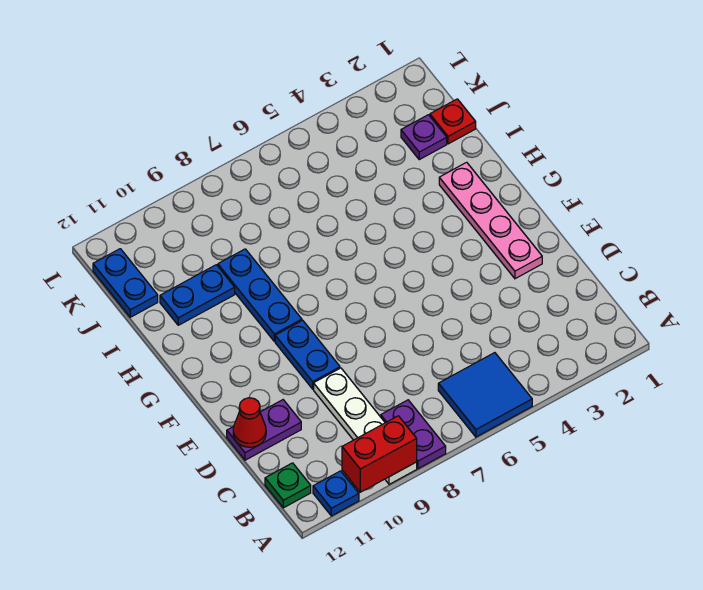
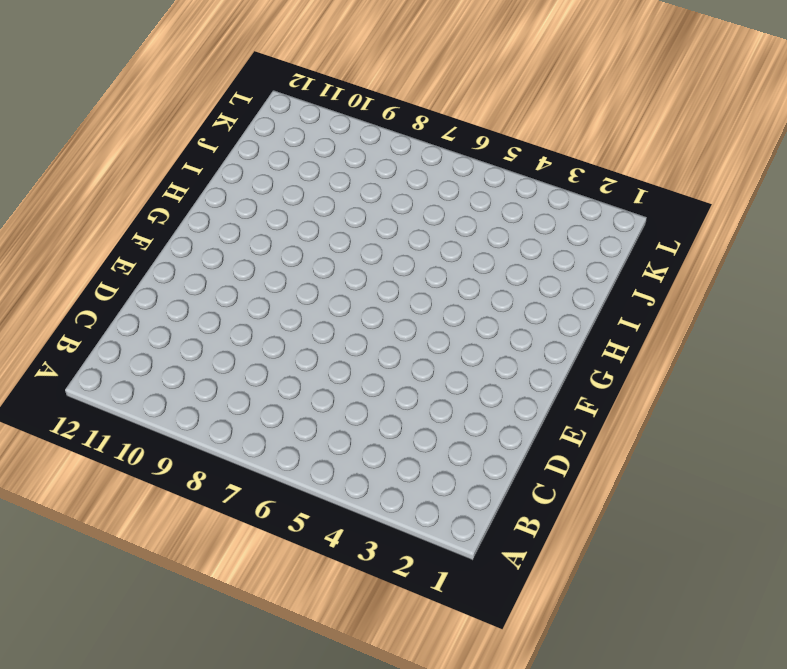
none -> blue 2x2 tile [438,353,532,437]
none -> purple 1x2 plate [381,400,446,469]
none -> white 1x4 plate [314,368,417,484]

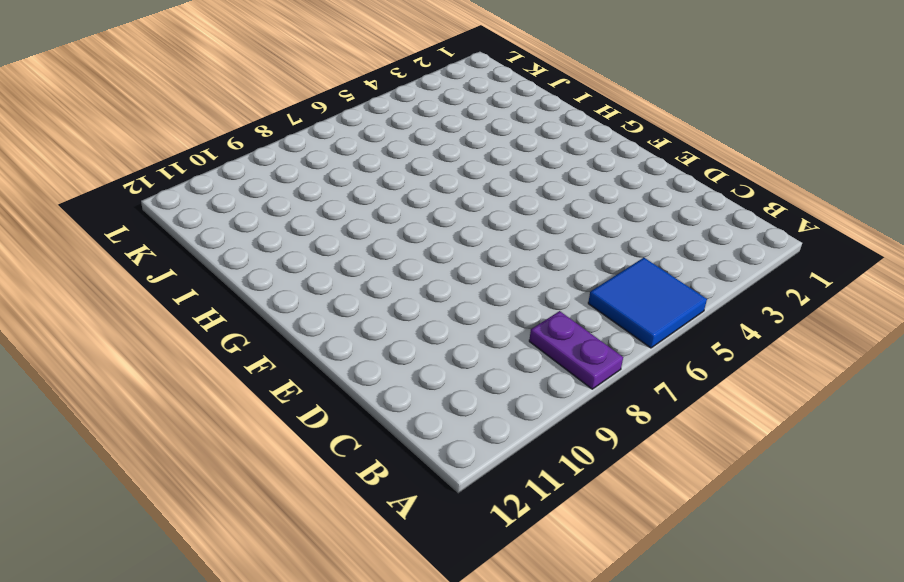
none -> white 1x4 plate [314,368,417,484]
none -> blue 1x1 plate [313,471,359,516]
none -> green 1x1 plate [265,463,311,508]

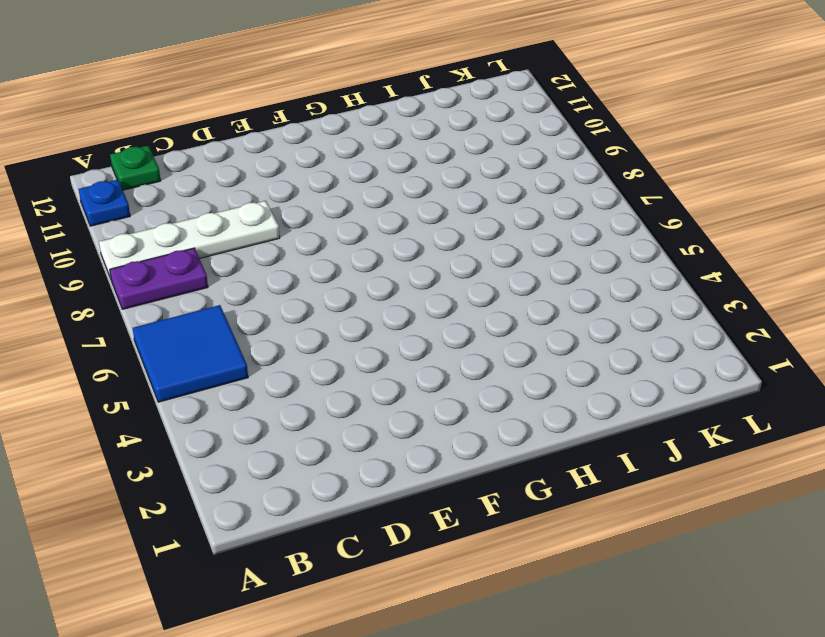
none -> purple 1x2 plate [227,400,301,460]
none -> pink 1x4 plate [439,162,542,279]
none -> blue 1x2 plate [275,320,340,389]

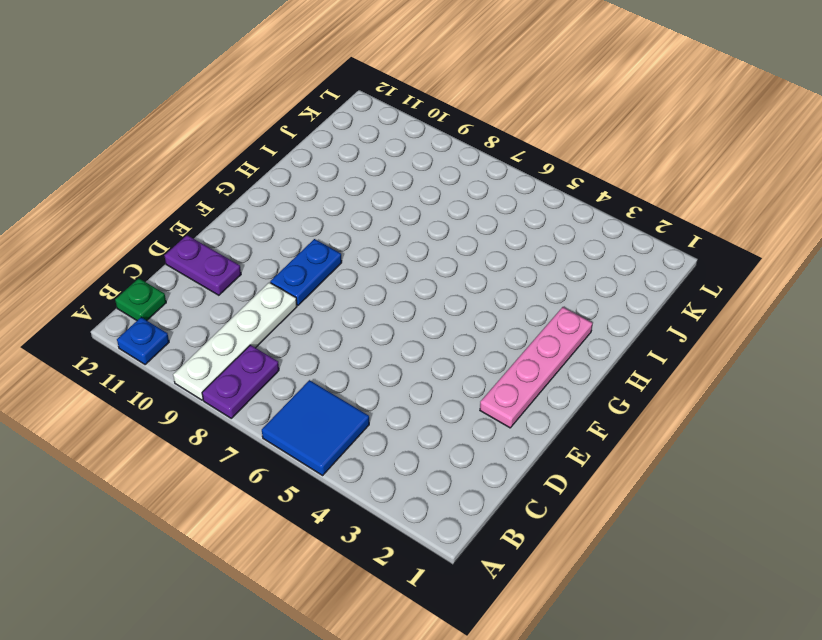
none -> blue 1x3 plate [218,249,302,341]
none -> blue 1x2 plate [160,265,235,325]
none -> red 1x1 plate [430,99,476,144]

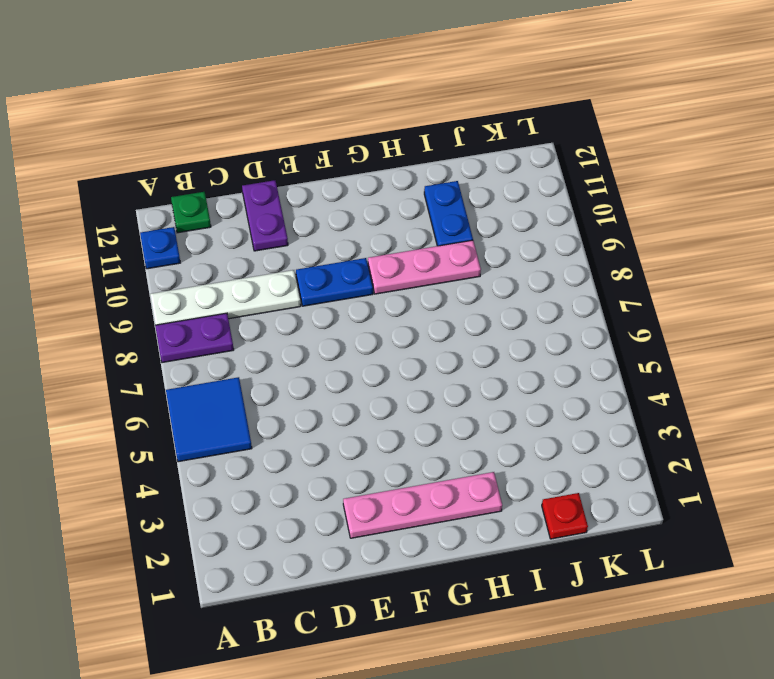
pink 1x3 plate [368,240,481,294] -> blue 1x3 plate [218,249,302,341]
none -> purple 1x1 plate [401,115,447,160]
none -> blue 1x2 plate [93,249,158,317]
none -> red 1x2 brick [342,416,417,492]

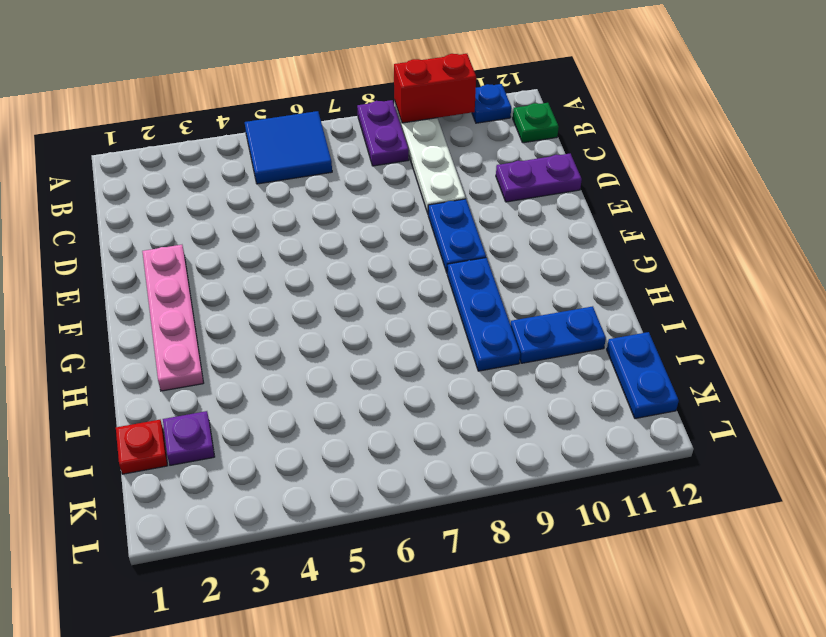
none -> red 1x1 cone [233,398,266,447]

